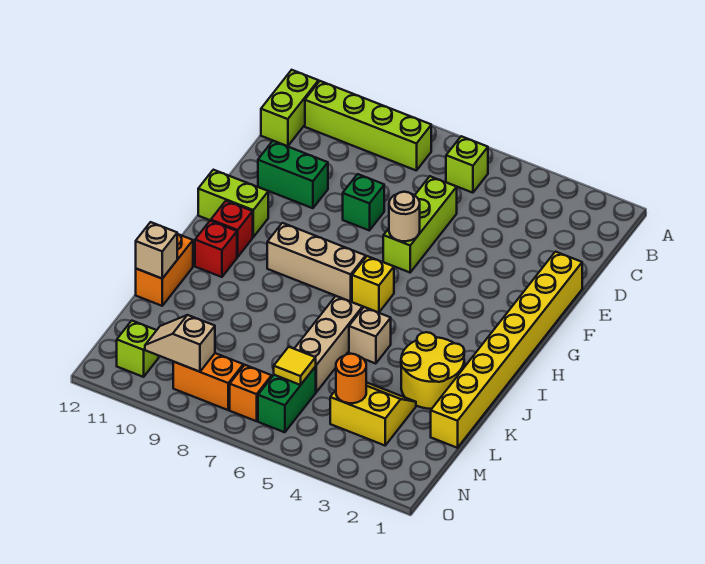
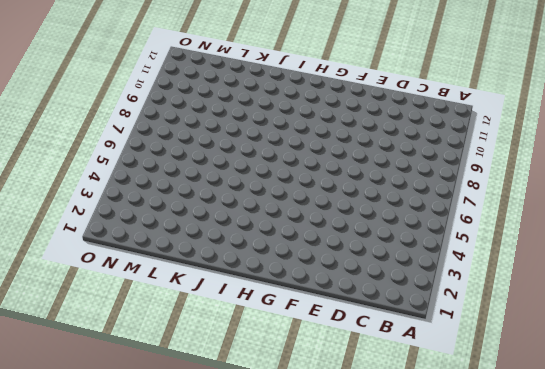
none -> lime 1x1 brick [446,136,488,193]
none -> lime 1x4 brick [305,81,431,171]
none -> lime 1x2 brick [261,70,318,146]

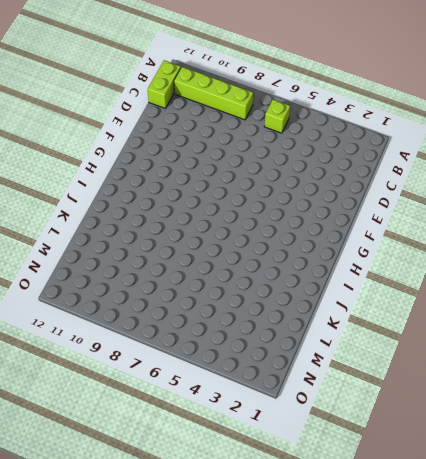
none -> lime 1x3 brick [383,176,457,272]
none -> yellow 1x8 brick [431,252,582,448]
none -> green 1x1 brick [343,174,384,231]

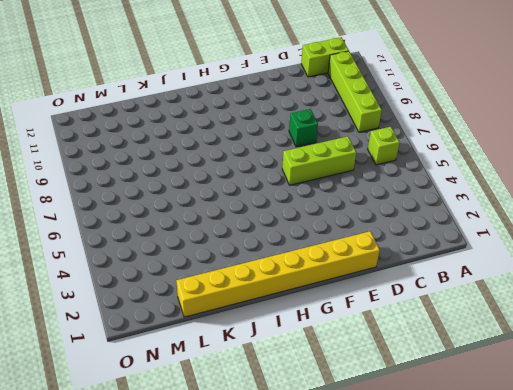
none -> green 1x2 brick [258,141,328,208]
none -> lime 1x2 brick [198,170,268,237]
none -> yellow 1x1 brick [352,256,394,313]

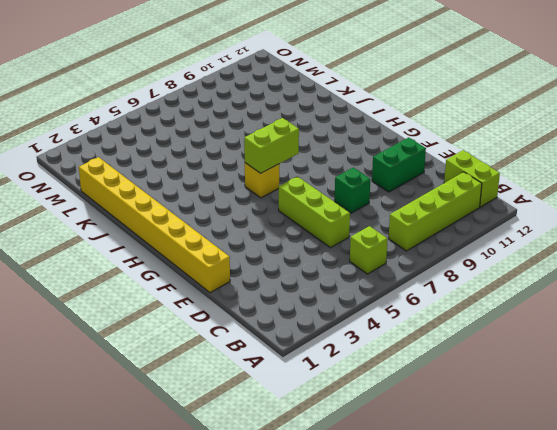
lime 1x2 brick [244,118,299,173] -> lime 1x2 brick moved to [198,170,268,237]
none -> tan 1x3 brick [267,223,366,302]
none -> red 1x1 brick [211,201,253,257]
none -> red 1x1 brick [195,221,237,277]

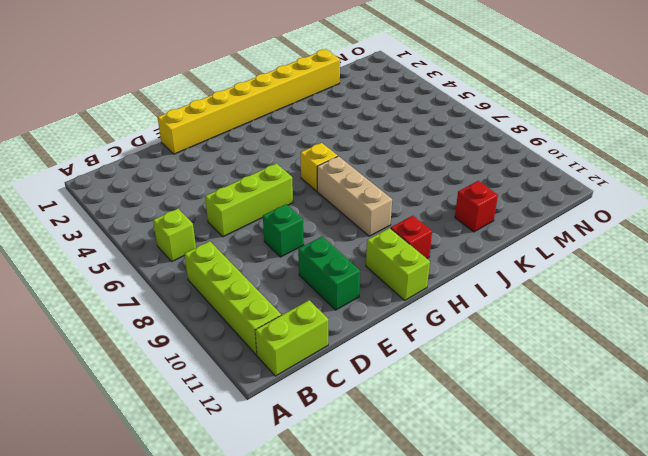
red 1x1 brick [455,181,498,232] -> red 1x1 brick moved to [195,221,237,277]
none -> yellow 2x2 round brick [401,332,464,409]
none -> tan 1x1 brick [349,307,391,364]
none -> tan 1x3 brick [294,296,363,392]

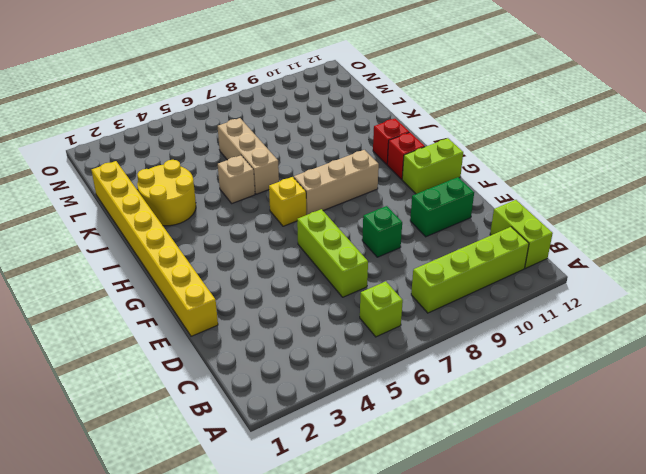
none -> orange 1x2 brick [136,234,193,306]
none -> yellow 2x2 slope [330,382,416,445]
none -> green 1x2 brick [258,367,316,432]

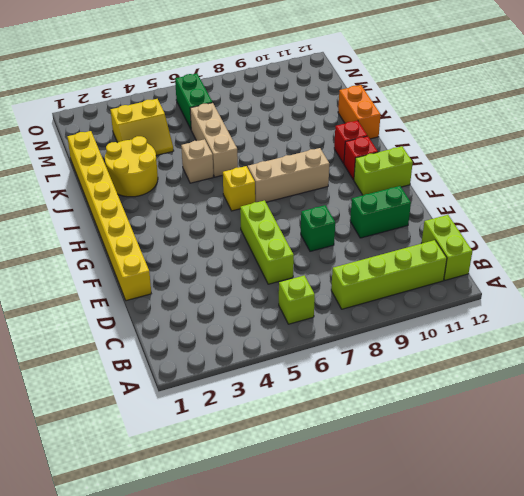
none -> orange 1x1 brick [230,365,272,421]
none -> orange 1x2 brick [173,353,243,410]
none -> lime 1x1 brick [117,321,159,377]

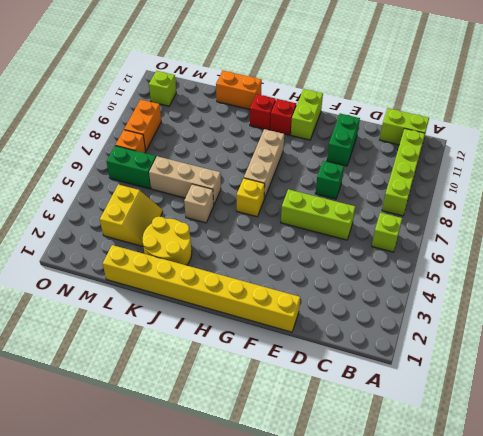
none -> tan 1x1 round brick [389,192,420,241]
none -> tan 1x1 brick [136,222,177,279]
none -> orange 1x1 round brick [336,354,366,403]

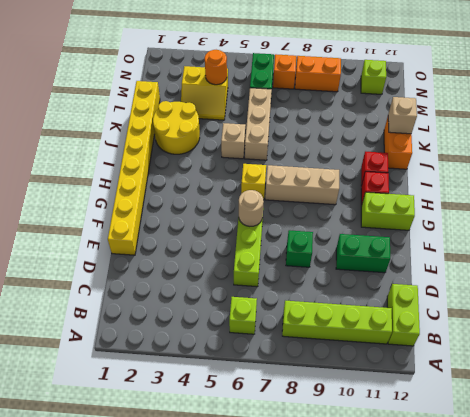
none -> yellow 1x1 tile [274,347,316,385]
none -> tan 1x2 slope [145,315,215,372]

